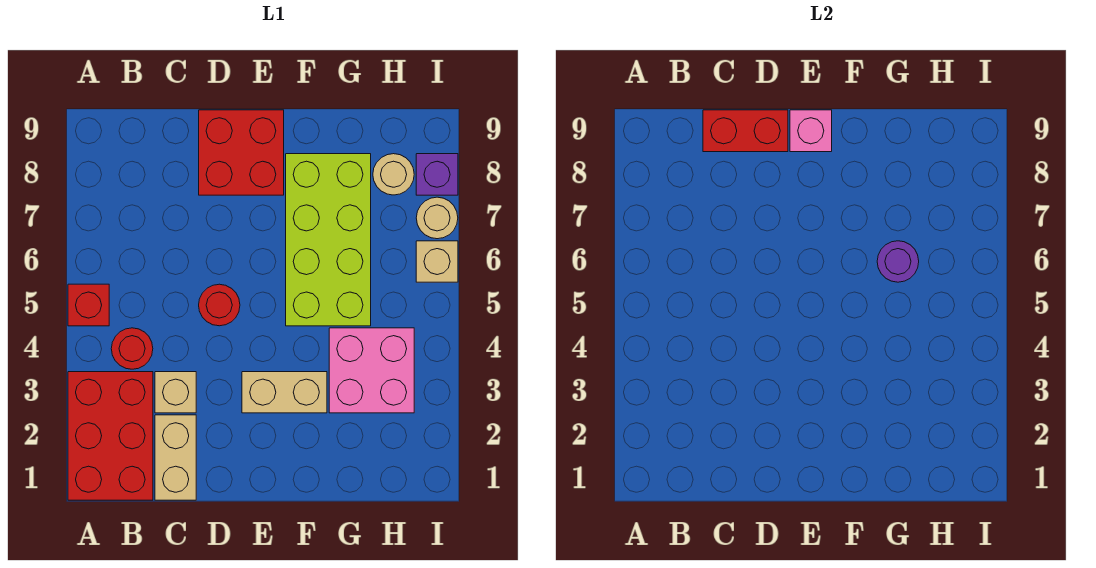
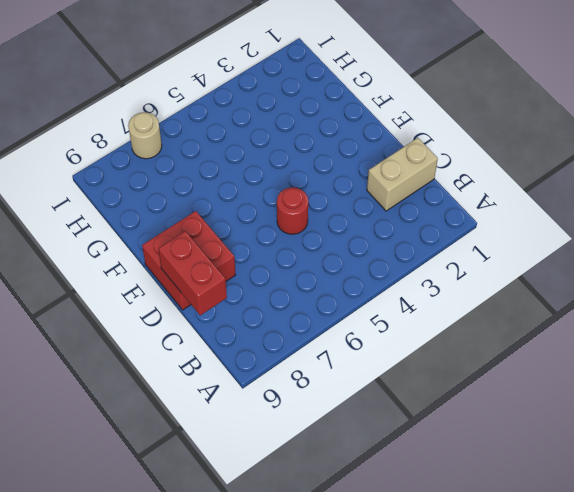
none -> red 2x3 brick [68,372,153,500]
none -> red 1x1 brick [68,284,109,326]
none -> red 1x1 round brick [111,328,153,369]

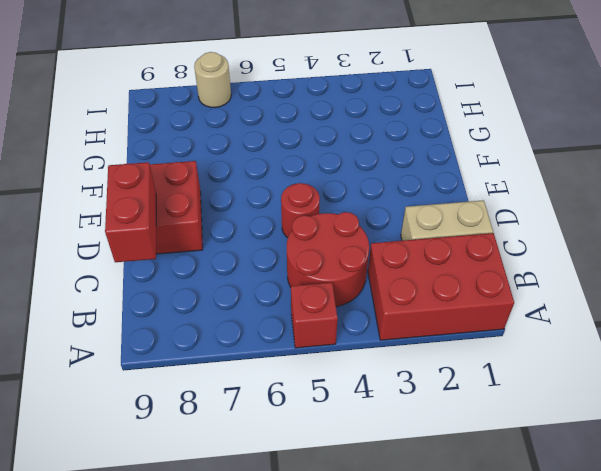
red 2x2 round brick [287,212,369,307] -> red 1x1 round brick [111,328,153,369]
none -> tan 1x1 brick [155,372,196,413]
none -> tan 1x2 brick [242,372,327,413]
none -> lime 2x4 brick [286,154,371,326]

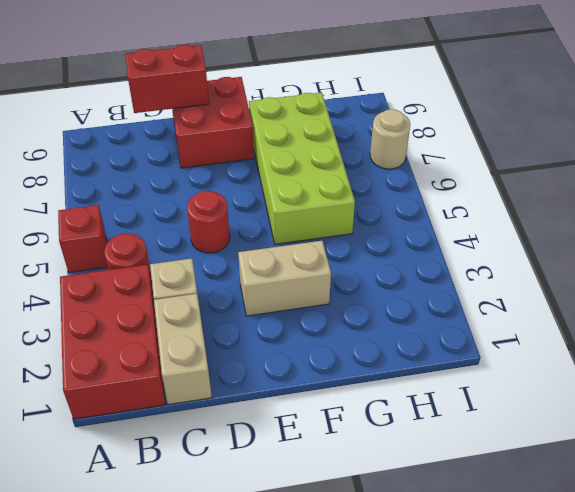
none -> pink 2x2 brick [329,328,414,413]
none -> tan 1x1 round brick [373,154,414,195]
none -> tan 1x1 brick [416,241,458,282]

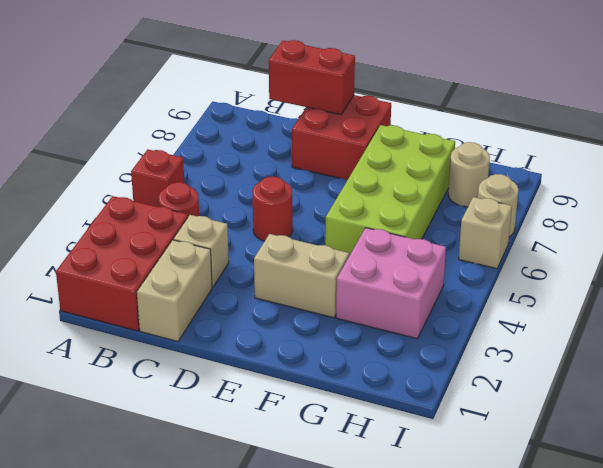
none -> purple 1x1 brick [416,154,458,195]
none -> pink 1x1 brick [790,110,832,152]
none -> purple 1x1 round brick [877,241,919,282]

